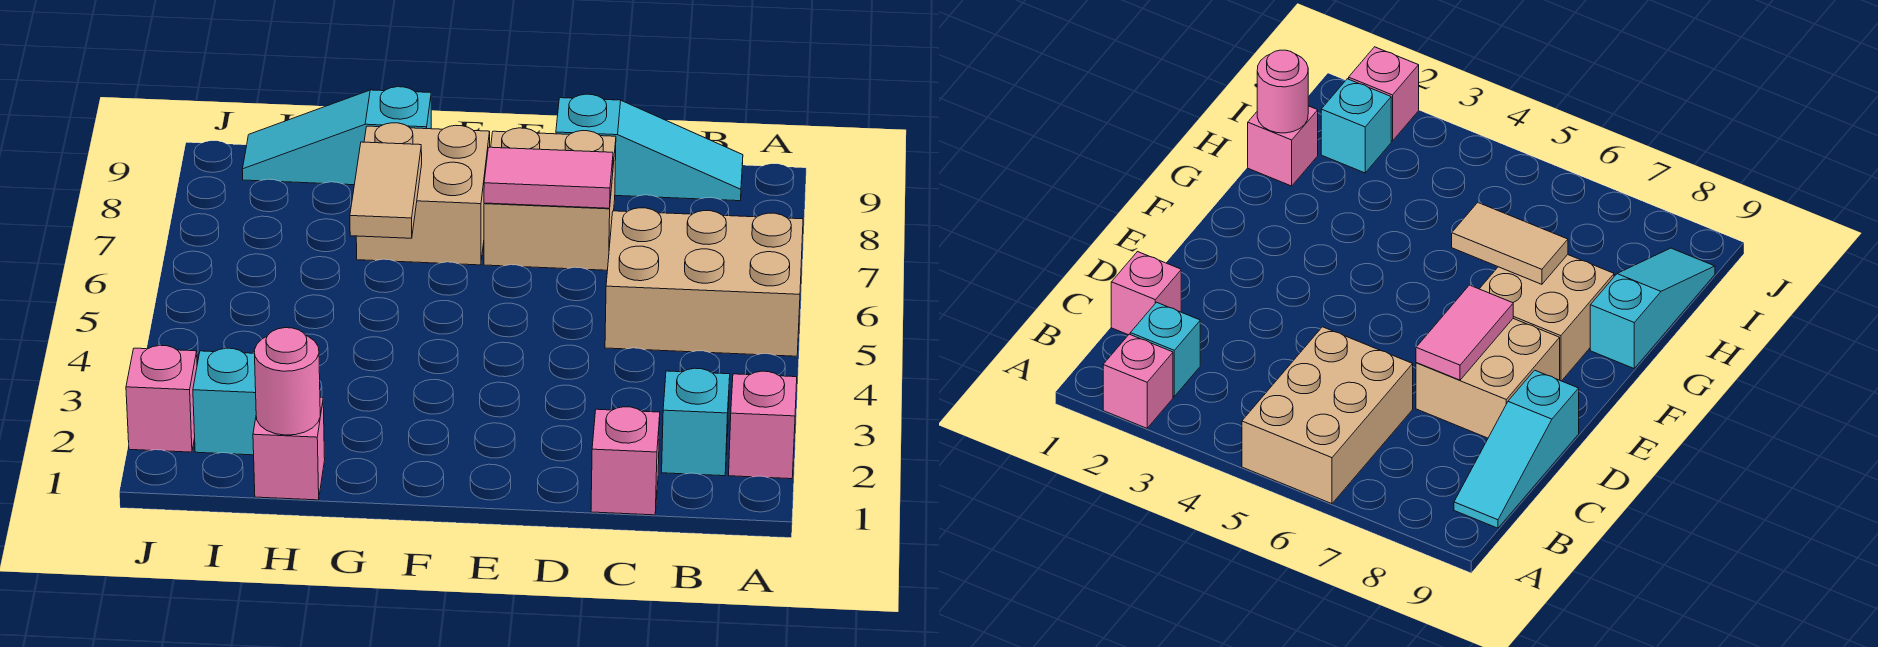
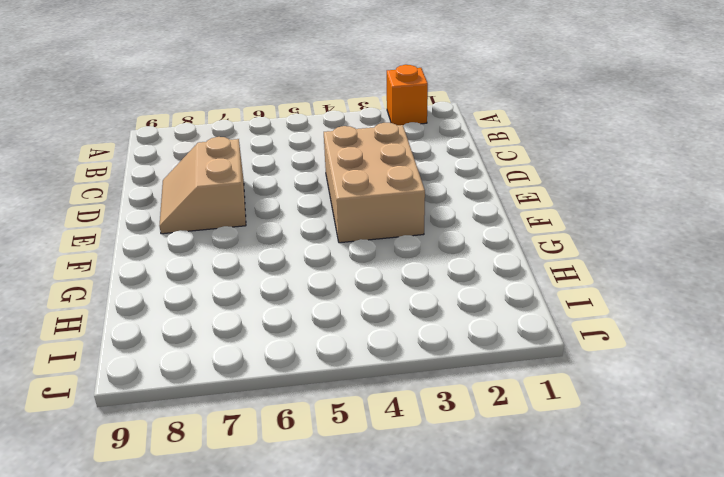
orange 1x1 brick [387,65,428,125] -> pink 1x1 brick [729,371,797,479]
tan 2x3 brick [324,123,425,243] -> tan 2x3 brick moved to [605,208,803,356]
tan 2x2 slope [159,137,246,234] -> tan 2x2 brick [484,128,616,270]
none -> cyan 1x1 brick [662,368,730,476]
none -> cyan 1x3 slope [556,94,743,201]
none -> pink 1x1 brick [591,407,660,515]

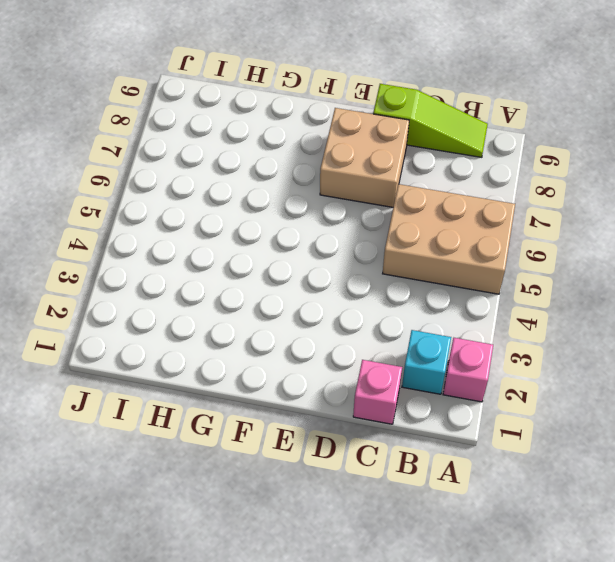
lime 1x3 slope [373,84,488,157] -> cyan 1x3 slope [556,94,743,201]
none -> tan 2x2 brick [356,123,490,265]
none -> cyan 1x3 slope [242,87,431,185]
none -> pink 1x1 brick [253,397,325,500]

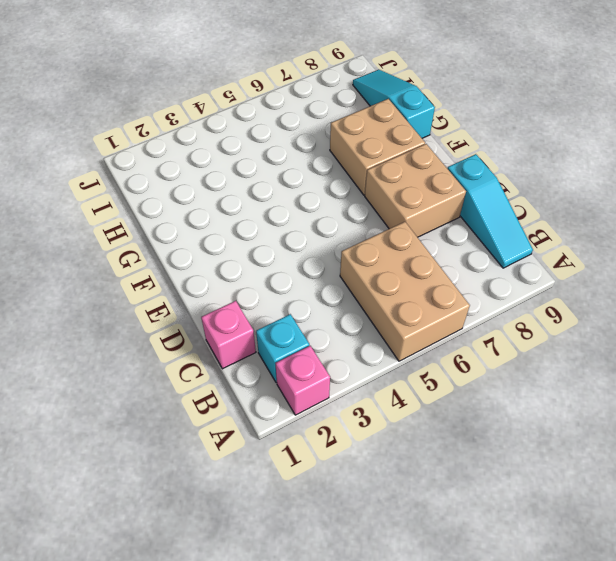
none -> pink 1x1 brick [253,397,325,500]
none -> cyan 1x1 brick [193,348,256,455]
none -> pink 1x1 brick [126,345,197,452]

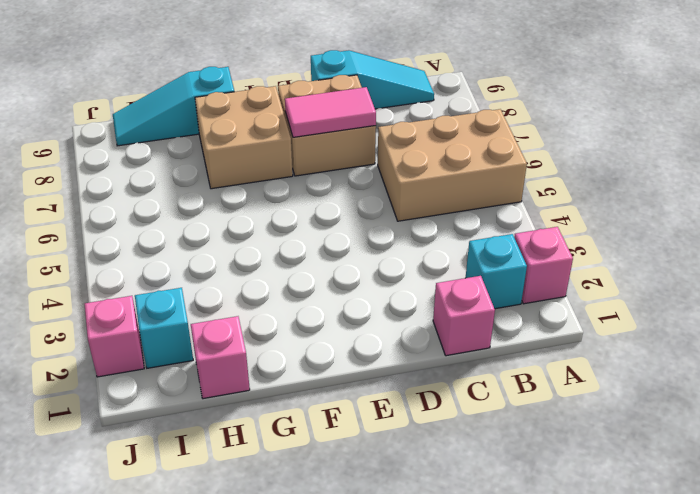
none -> tan 1x2 tile [350,142,422,238]
none -> pink 1x1 round brick [254,328,320,435]

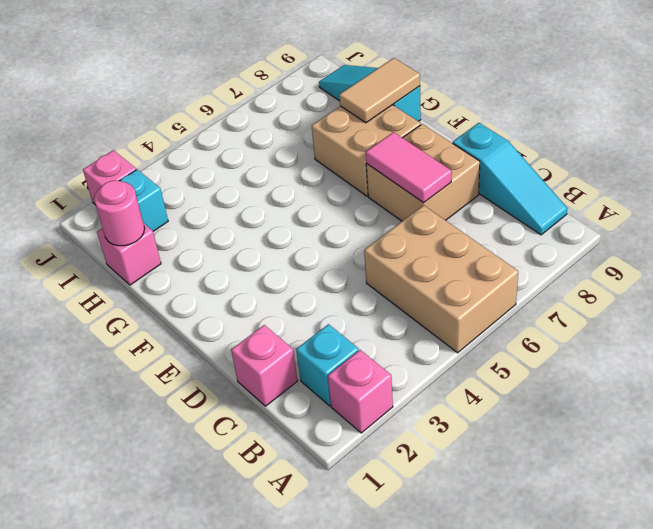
tan 1x2 tile [339,58,420,123] -> tan 1x2 tile moved to [350,142,422,238]

